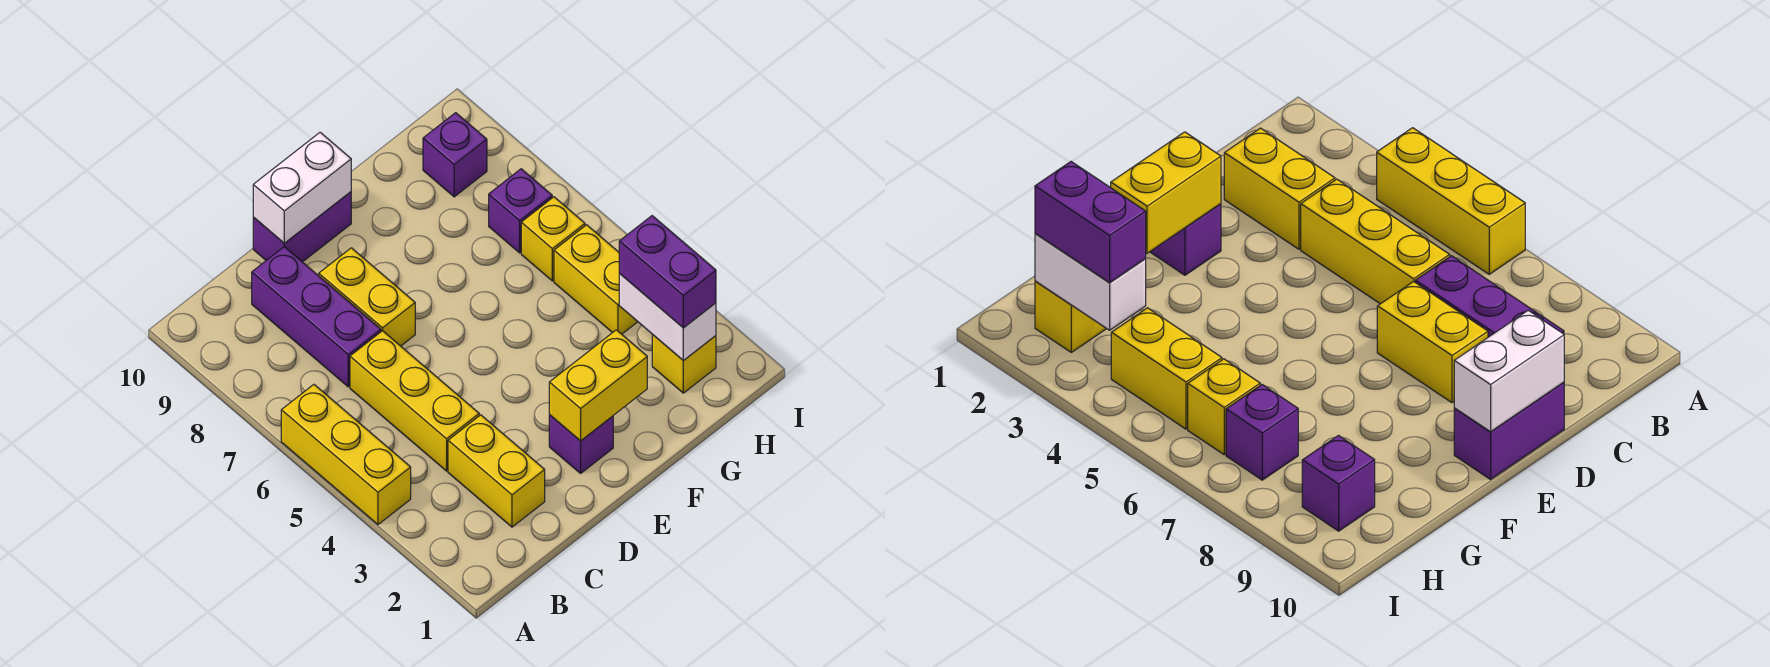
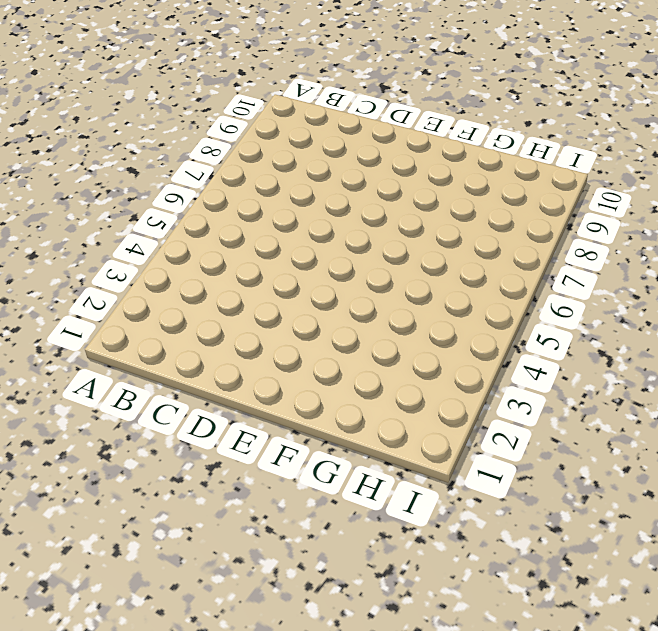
none -> yellow 1x3 brick [281,385,411,524]
none -> yellow 1x2 brick [448,415,545,527]
none -> yellow 1x3 brick [350,331,479,471]

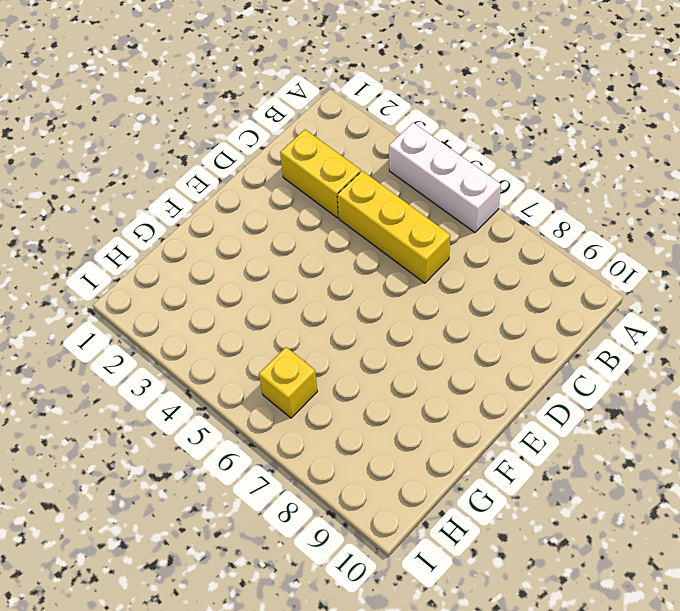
white 1x3 brick [389,123,501,232] -> yellow 1x3 brick [281,385,411,524]
none -> purple 1x3 brick [252,247,381,387]
none -> yellow 1x2 brick [319,248,415,346]
none -> purple 1x2 brick [253,192,351,262]

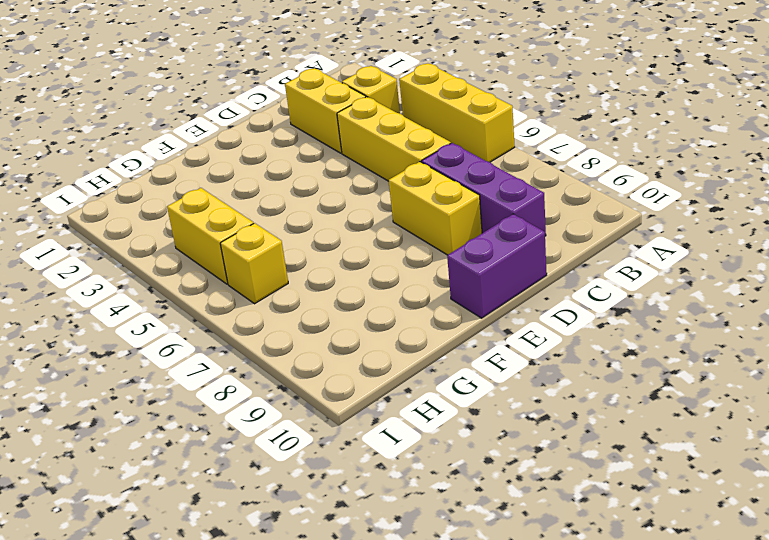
yellow 1x1 brick [342,66,400,114] -> yellow 1x1 brick moved to [652,335,716,393]
none -> purple 1x1 brick [549,415,613,473]
none -> purple 1x1 brick [489,169,552,253]
none -> purple 1x1 brick [423,113,487,197]

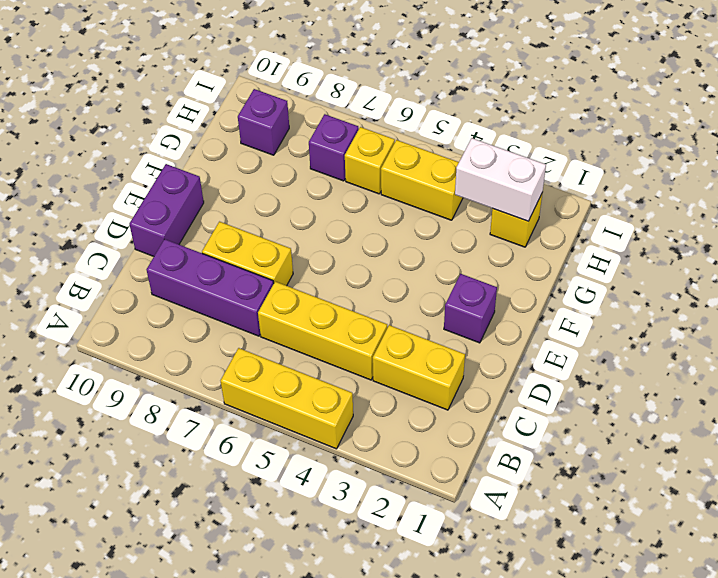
none -> white 1x2 brick [253,132,351,243]
none -> yellow 1x2 brick [549,330,647,441]
none -> purple 1x2 brick [619,216,716,328]

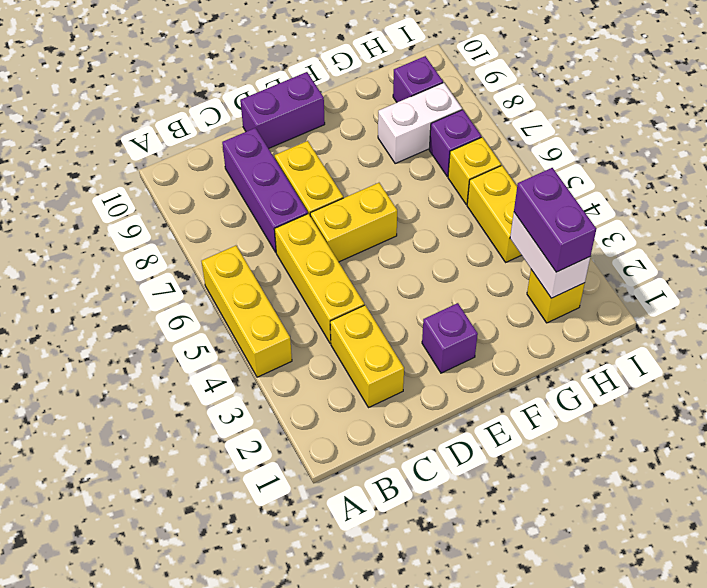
yellow 1x2 brick [310,183,397,262] -> yellow 1x2 brick moved to [549,330,647,441]
white 1x2 brick [378,83,462,164] -> white 1x2 brick moved to [253,132,351,243]

